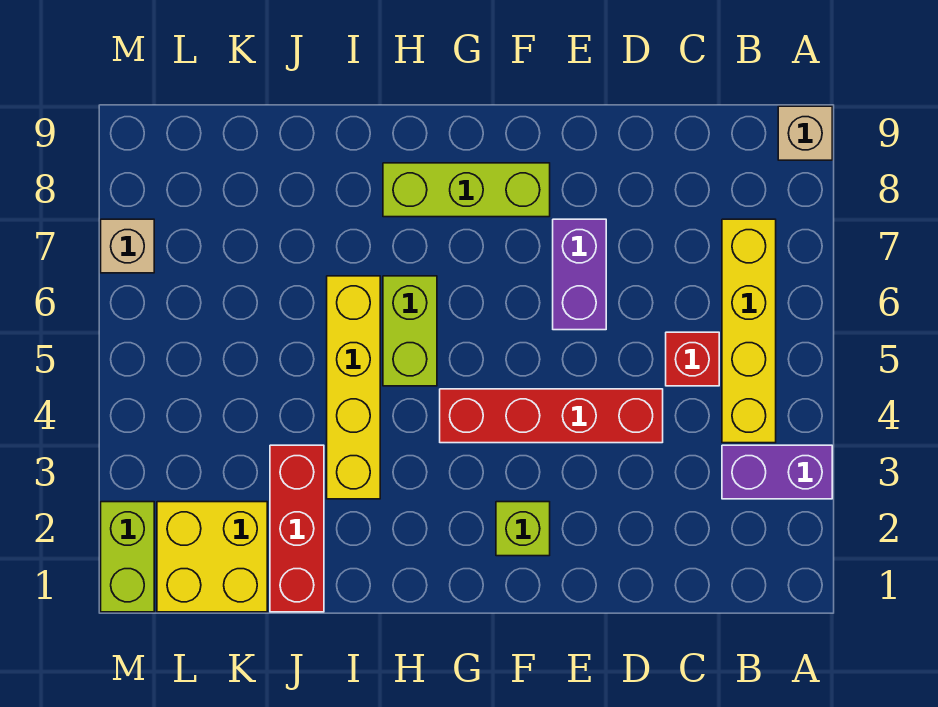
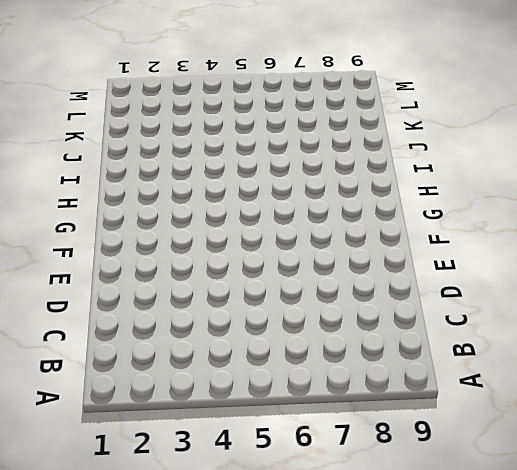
none -> purple 1x2 brick [722,445,832,499]
none -> tan 1x1 brick [778,106,832,160]
none -> yellow 1x4 brick [722,219,776,443]

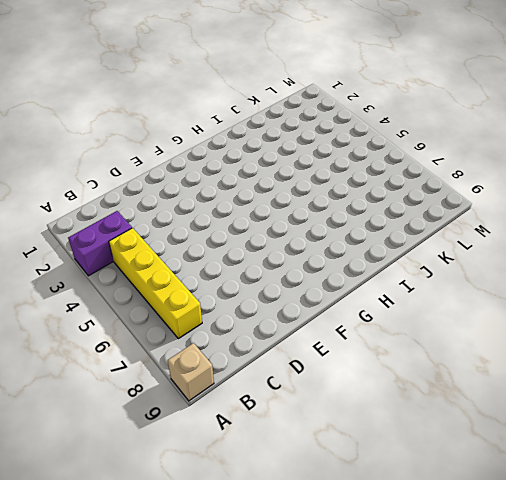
none -> red 1x1 brick [666,332,719,386]
none -> red 1x4 brick [440,389,663,443]
none -> purple 1x2 brick [553,219,606,330]

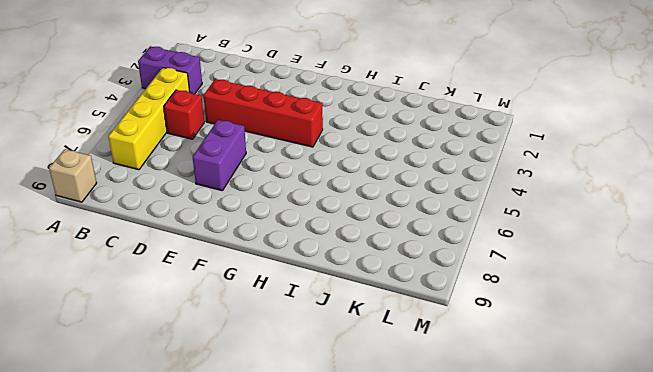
none -> lime 1x1 brick [496,502,550,556]
none -> lime 1x3 brick [383,163,550,217]
none -> lime 1x2 brick [383,276,437,386]

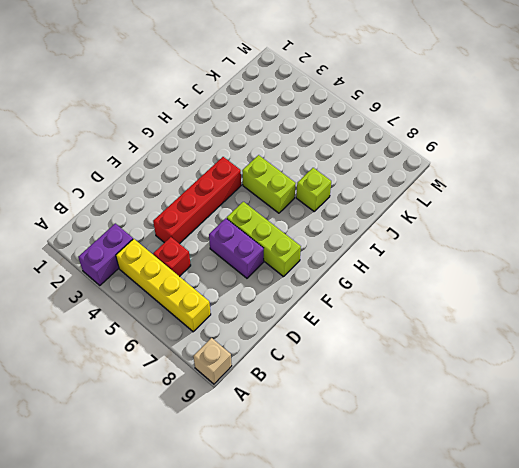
lime 1x3 brick [227,202,301,277] -> lime 1x3 brick turned to [383,163,550,217]
lime 1x1 brick [296,168,331,211] -> lime 1x1 brick moved to [496,502,550,556]
none -> yellow 1x4 brick [327,276,380,499]
none -> red 1x3 brick [270,445,324,612]
none -> yellow 2x2 brick [157,502,267,612]

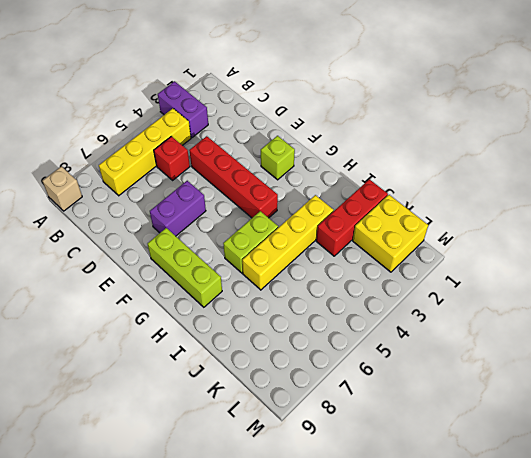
none -> lime 1x2 brick [101,502,154,612]
none -> tan 1x1 brick [101,219,154,273]

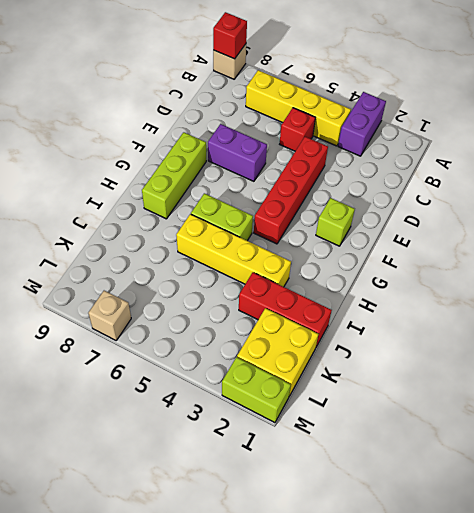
red 1x1 brick [213,12,247,59] -> none

